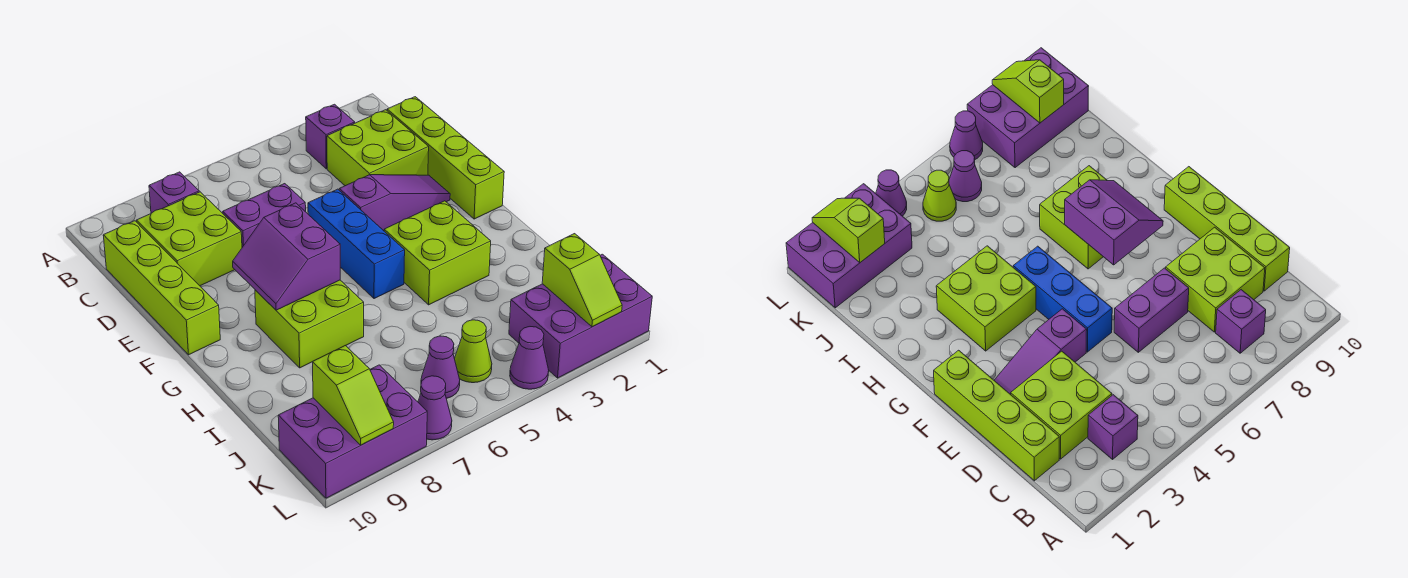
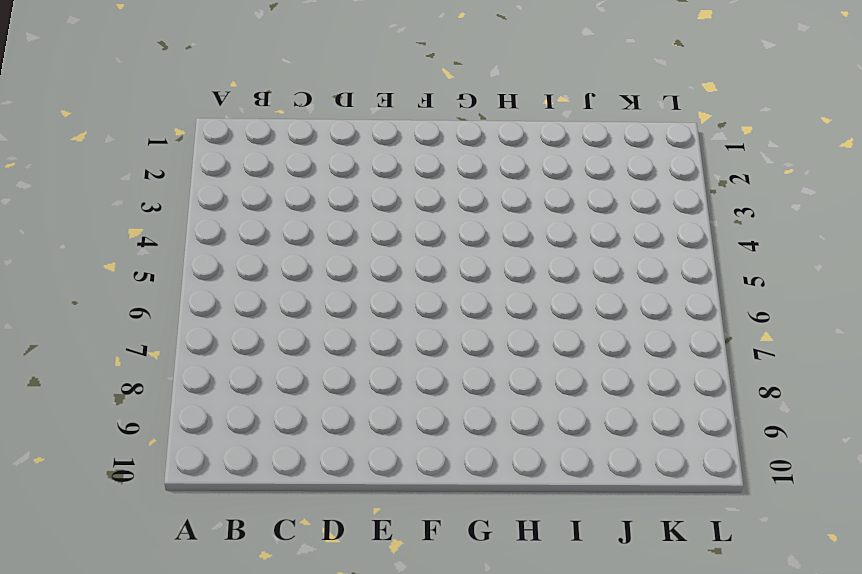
none -> purple 1x1 brick [306,104,355,169]
none -> purple 1x1 brick [149,172,199,213]
none -> lime 1x4 brick [387,97,504,219]

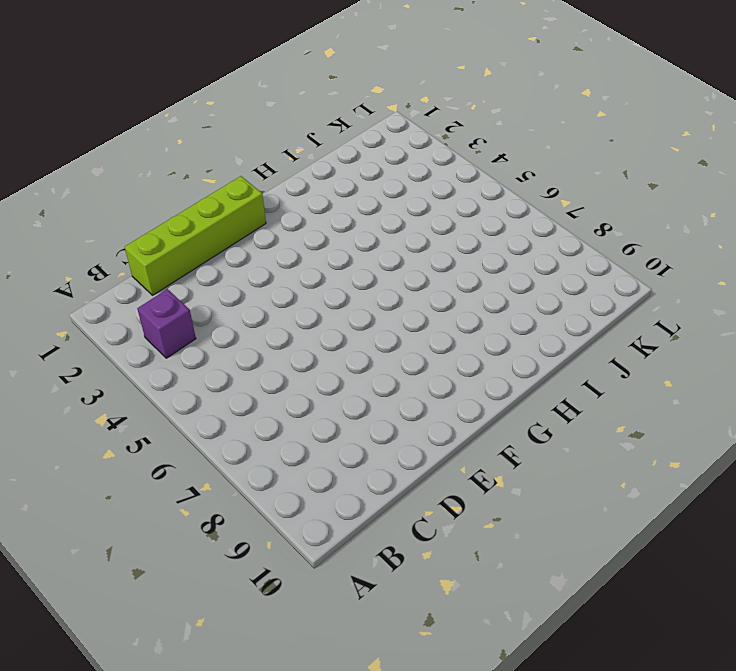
none -> purple 1x1 brick [149,172,199,213]
none -> lime 2x2 brick [327,110,429,186]
none -> lime 2x2 brick [137,192,242,286]

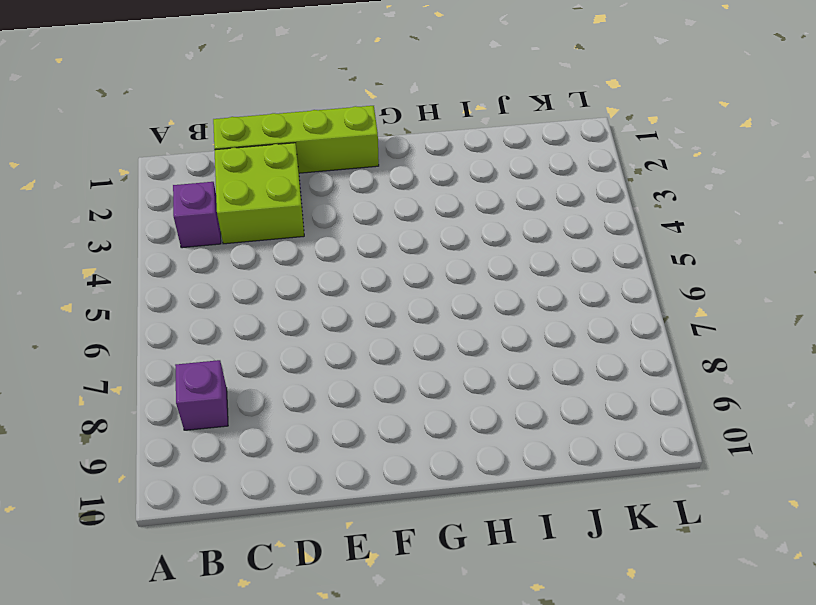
none -> lime 2x2 brick [137,192,242,286]
none -> lime 1x4 brick [103,221,220,355]
none -> purple 1x2 brick [223,184,306,247]

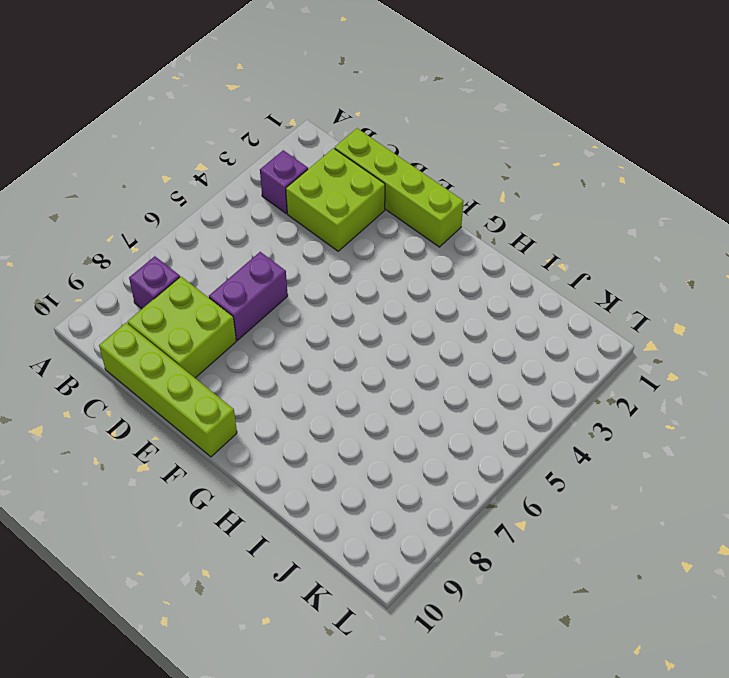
none -> purple 1x3 slope [339,175,450,231]
none -> blue 1x3 brick [308,189,405,299]
none -> lime 2x2 brick [384,201,491,305]

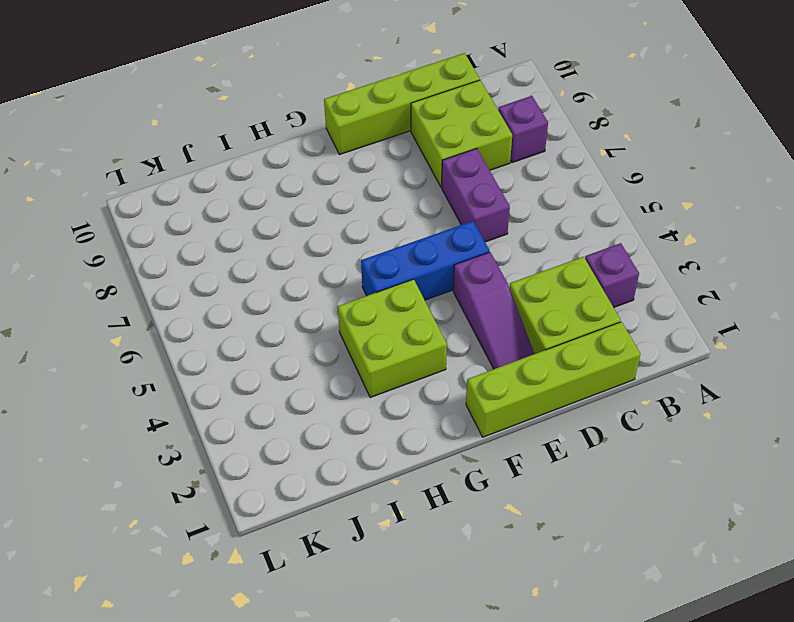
none -> lime 2x2 brick [255,280,364,368]
none -> purple 2x3 brick [509,254,652,378]
none -> lime 1x1 cone [454,320,492,383]

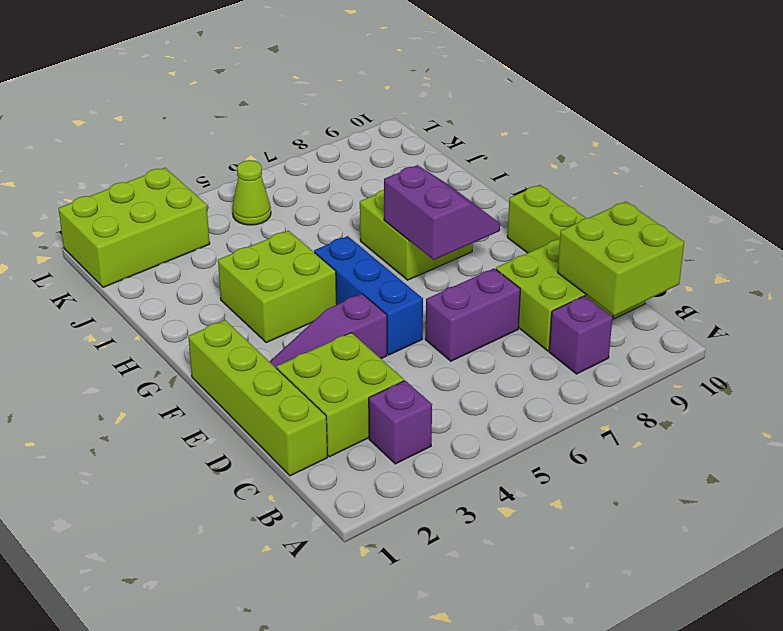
lime 2x2 brick [558,201,684,316] -> none
lime 2x3 brick [58,168,210,287] -> purple 2x3 brick [509,254,652,378]
none -> purple 1x1 cone [421,336,460,399]
none -> purple 2x3 brick [278,365,427,498]
none -> purple 1x1 cone [510,327,549,389]

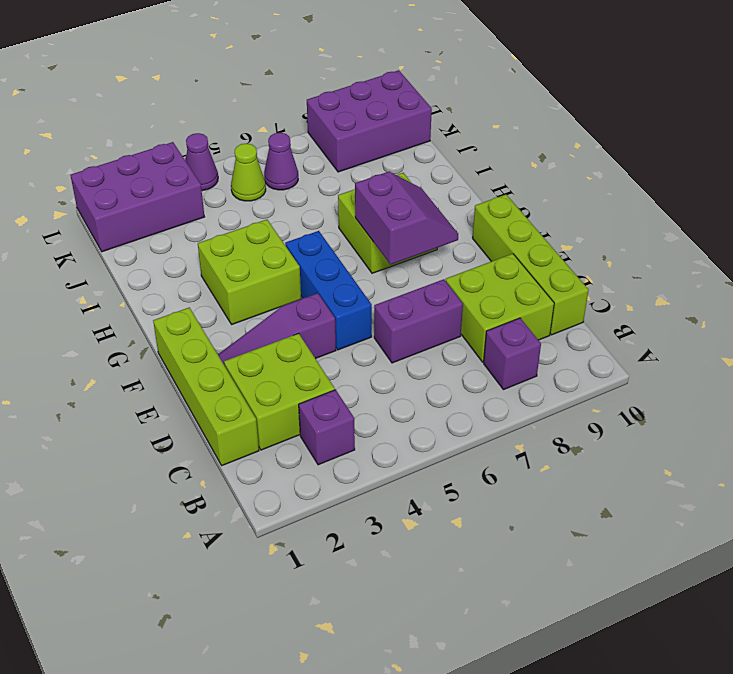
none -> purple 1x1 cone [418,376,452,440]
none -> lime 1x2 slope [542,234,622,327]
none -> lime 1x2 slope [313,346,394,445]

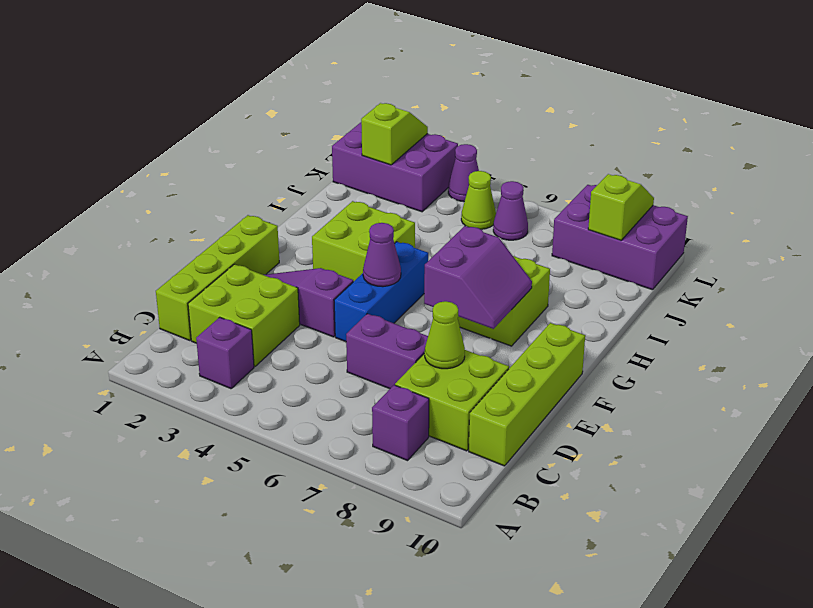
lime 1x1 cone [425,301,465,369] -> none
purple 1x1 cone [363,223,401,287] -> purple 1x1 cone moved to [418,376,452,440]

